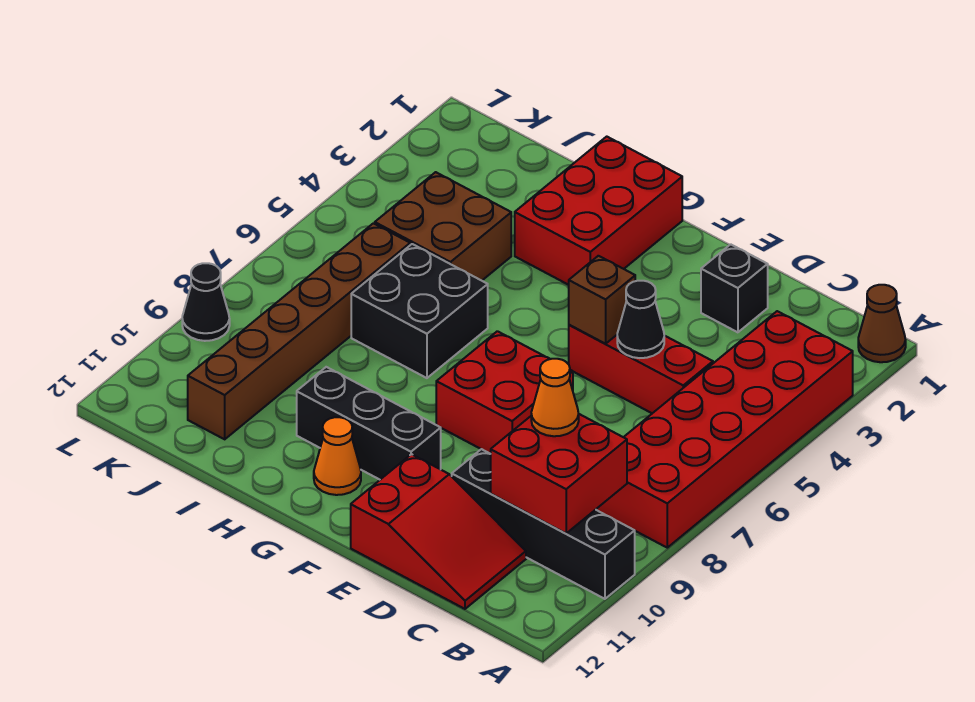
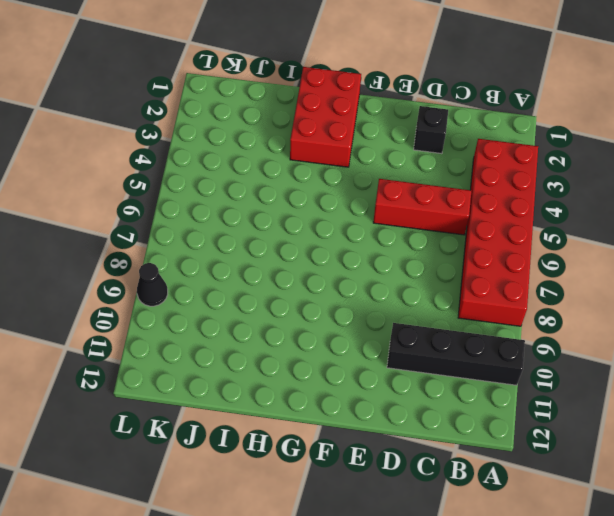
none -> brown 1x1 cone [858,285,906,362]
none -> red 2x3 slope [351,454,526,609]
none -> red 2x2 brick [436,331,573,454]

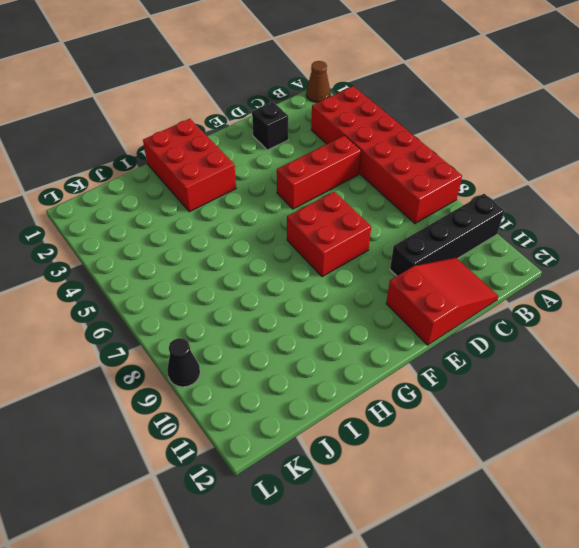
none -> black 1x3 brick [297,367,441,480]
none -> orange 1x1 cone [314,417,361,495]
none -> black 2x2 brick [351,244,488,378]

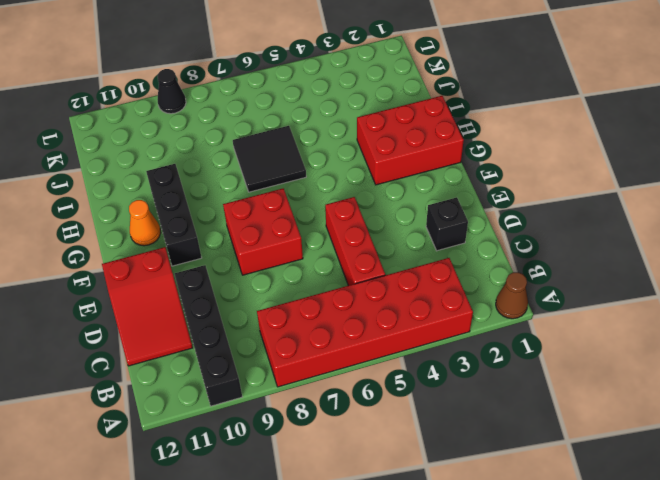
black 2x2 tile [233,126,306,192] -> black 2x2 brick [351,244,488,378]
none -> brown 2x2 brick [375,172,511,281]
none -> brown 1x6 brick [188,223,410,439]
none -> red 2x2 brick [491,414,627,533]

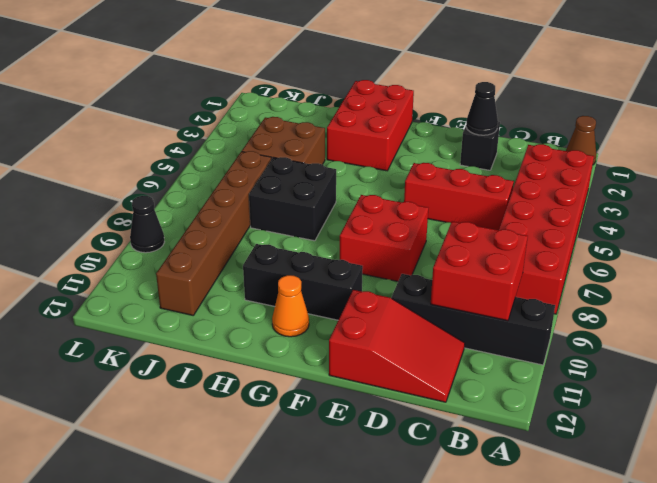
black 1x1 cone [466,82,498,135] -> black 1x1 cone moved to [617,281,664,358]
none -> brown 1x1 brick [569,256,635,344]
none -> orange 1x1 cone [531,359,579,436]

